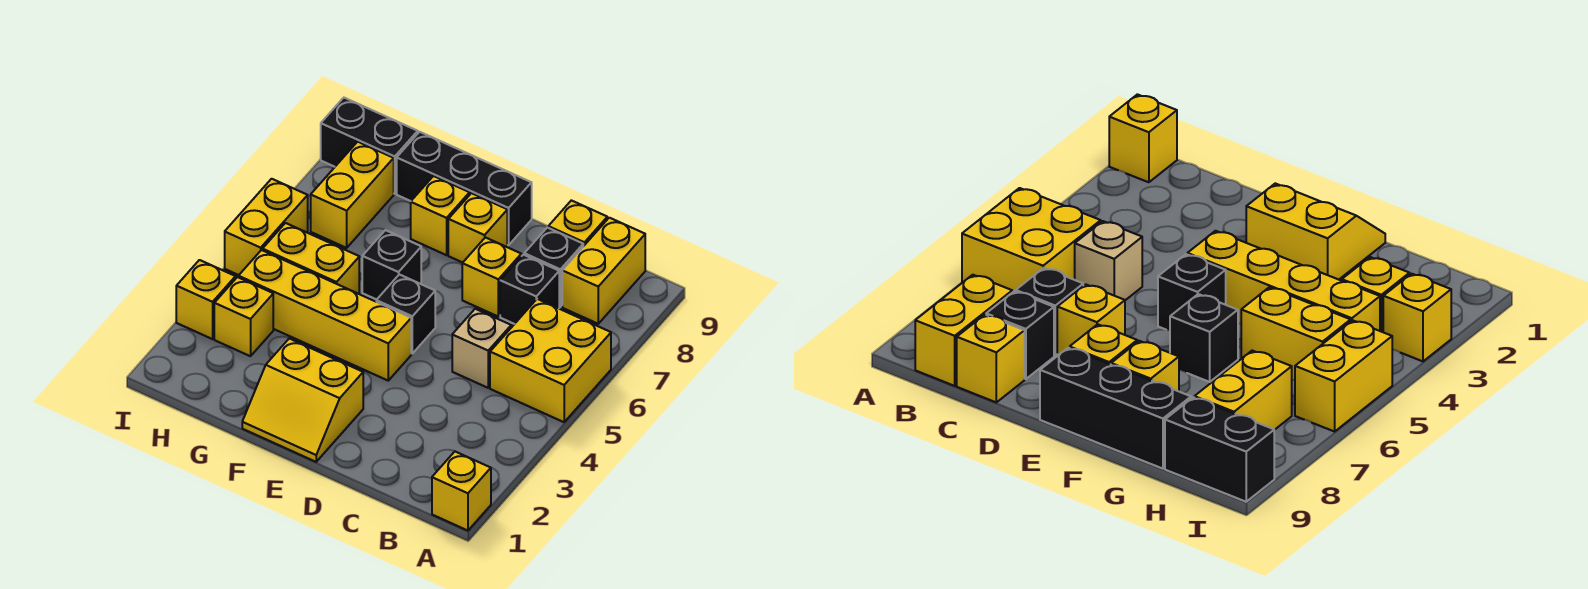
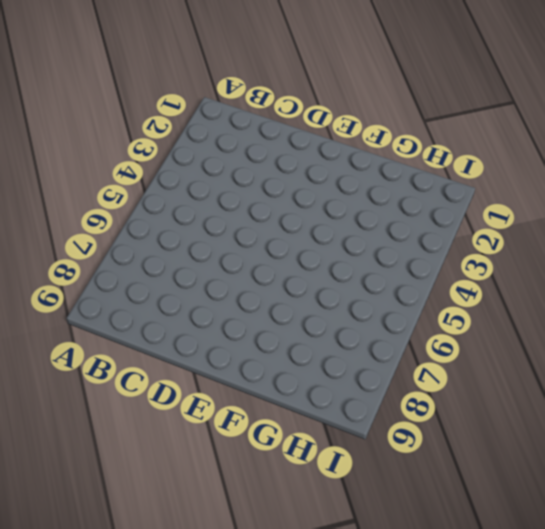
none -> yellow 1x1 brick [432,452,491,531]
none -> yellow 2x2 brick [490,299,611,422]
none -> yellow 1x2 brick [562,218,645,324]

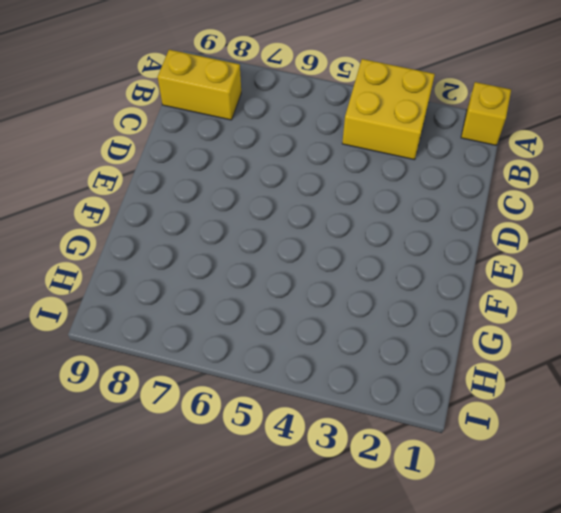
yellow 2x2 brick [342,59,435,160] -> yellow 2x2 brick moved to [490,299,611,422]
none -> tan 1x1 brick [452,309,511,388]
none -> black 1x1 brick [500,255,559,324]
none -> black 1x1 brick [524,228,583,307]

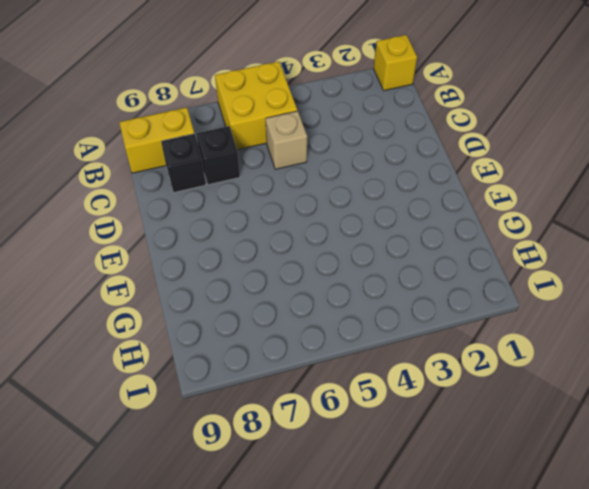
none -> yellow 1x1 brick [548,200,607,246]
none -> yellow 1x1 brick [462,237,521,316]
none -> yellow 2x2 slope [242,339,363,462]

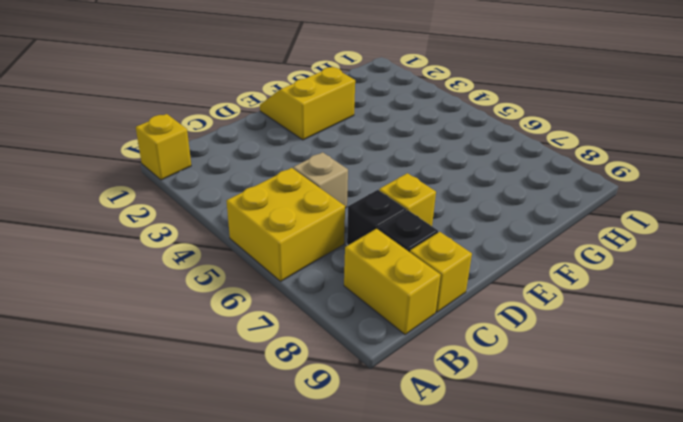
none -> yellow 1x4 brick [238,250,411,380]
none -> black 1x1 brick [376,274,435,353]
none -> yellow 1x1 brick [448,193,507,263]

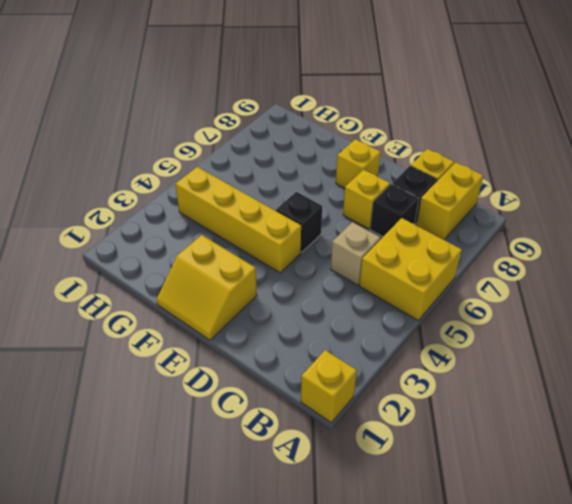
none -> black 1x3 brick [397,132,532,245]
none -> black 1x1 brick [362,230,421,300]
none -> yellow 1x1 brick [411,176,470,255]

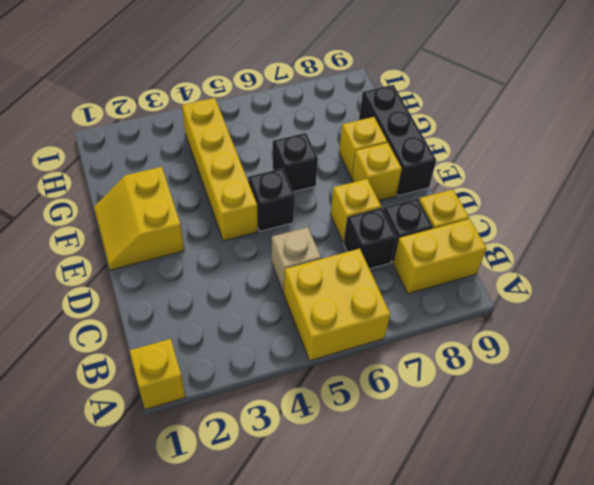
none -> yellow 1x2 brick [263,223,359,294]
none -> yellow 1x1 brick [214,277,273,356]
none -> yellow 1x2 brick [311,142,394,248]

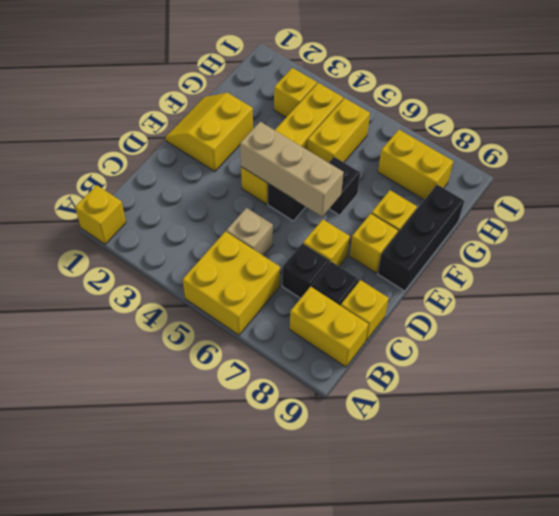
tan 1x3 brick [240,122,343,217] -> none
none -> black 1x2 brick [321,98,418,194]
none -> yellow 1x1 brick [176,260,236,339]
none -> yellow 1x2 brick [225,179,308,275]

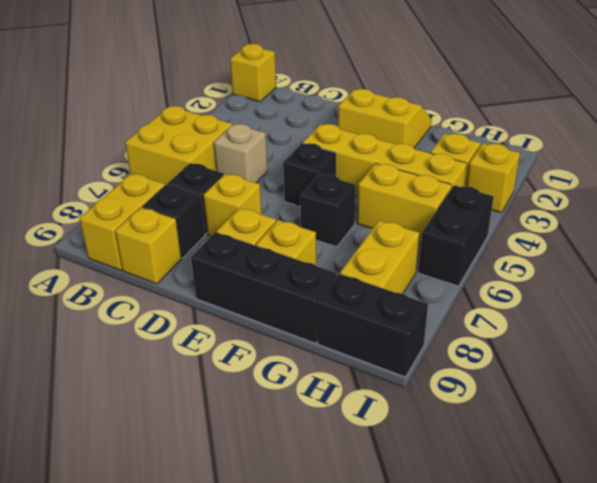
black 1x2 brick [419,185,494,286] -> yellow 1x2 brick [225,179,308,275]

